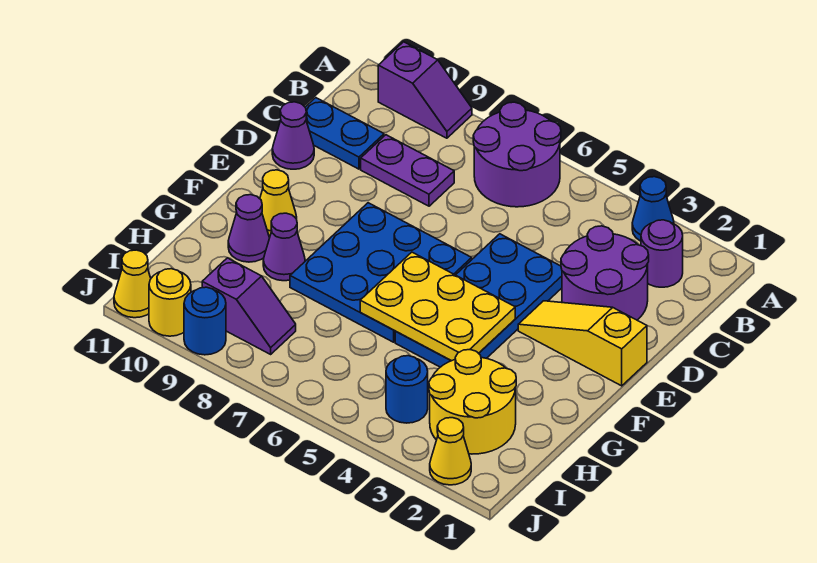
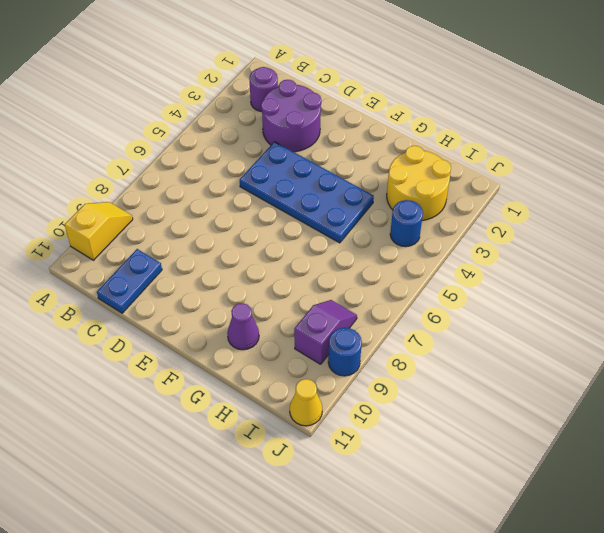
yellow 1x2 slope [65,202,133,260] -> purple 1x2 slope [378,42,472,138]
none -> blue 1x1 cone [632,177,674,241]
none -> purple 2x2 round brick [473,102,561,207]
none -> purple 1x2 plate [361,135,454,206]

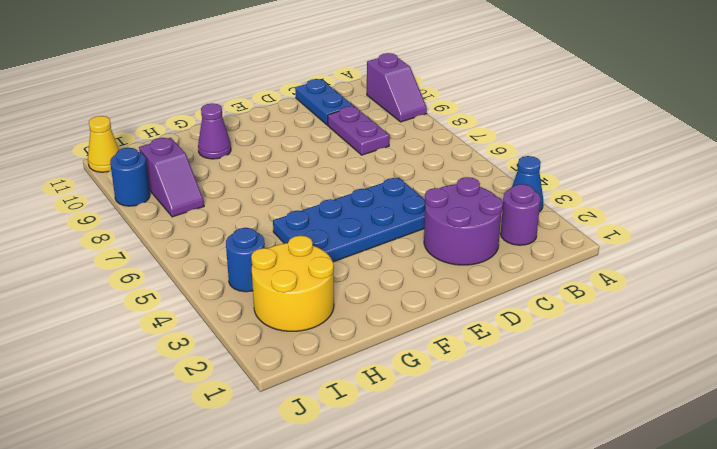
none -> purple 2x2 round brick [473,102,561,207]
none -> purple 1x1 cone [272,102,314,169]
none -> yellow 1x3 slope [518,301,647,386]

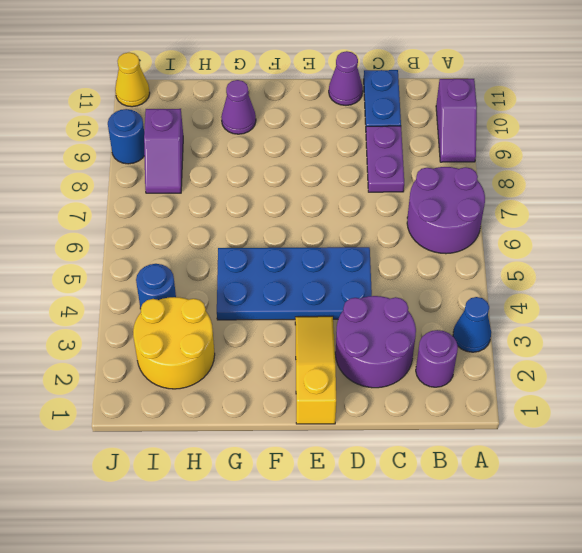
none -> blue 3x3 plate [290,203,472,342]
none -> yellow 1x1 cone [260,170,297,237]
none -> purple 1x1 cone [263,213,305,281]

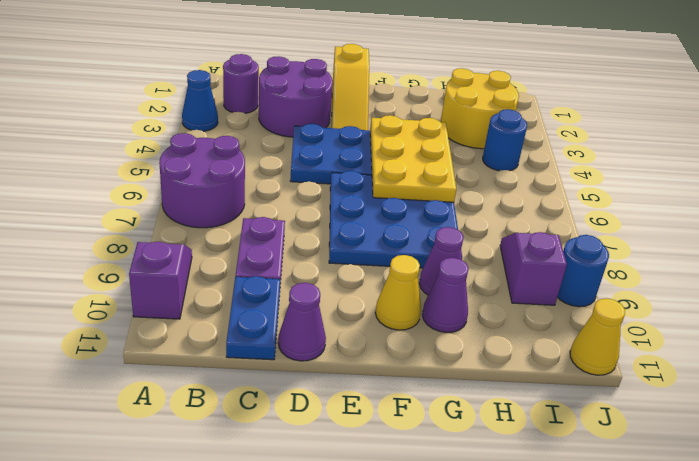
none -> yellow 1x1 cone [430,418,471,485]
none -> yellow 1x1 round brick [149,269,191,336]

